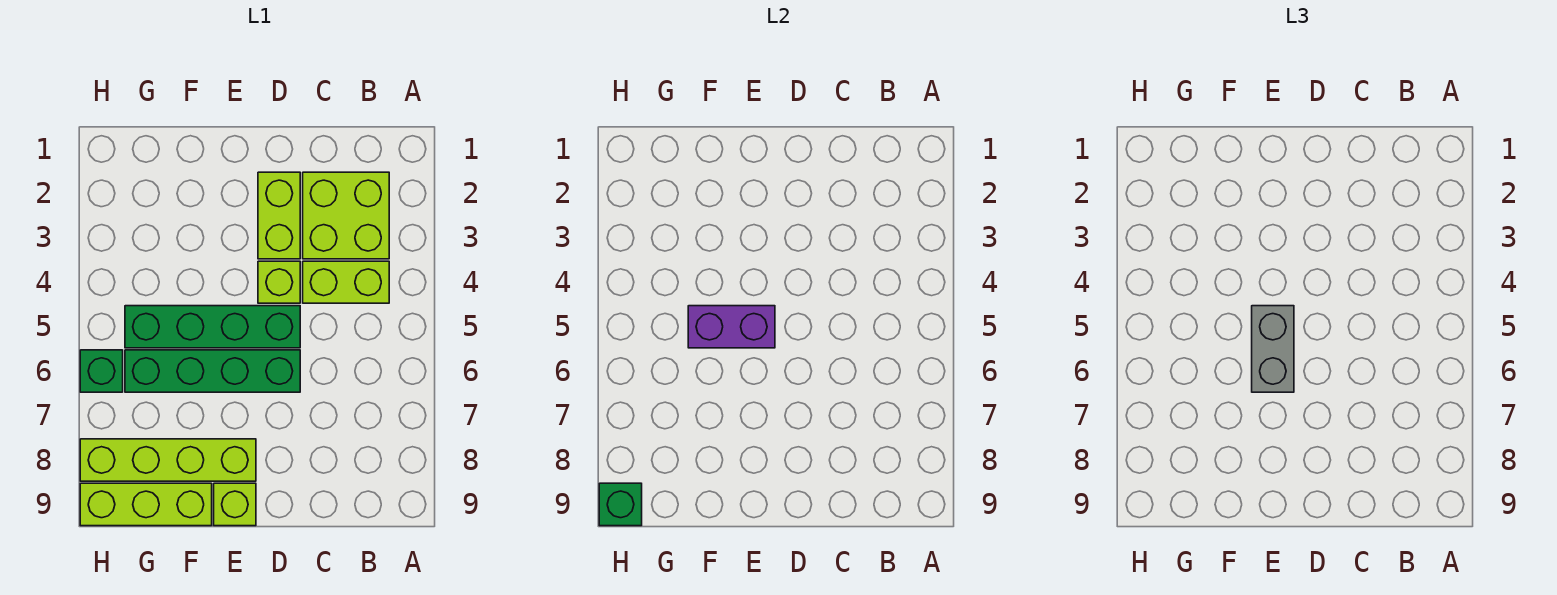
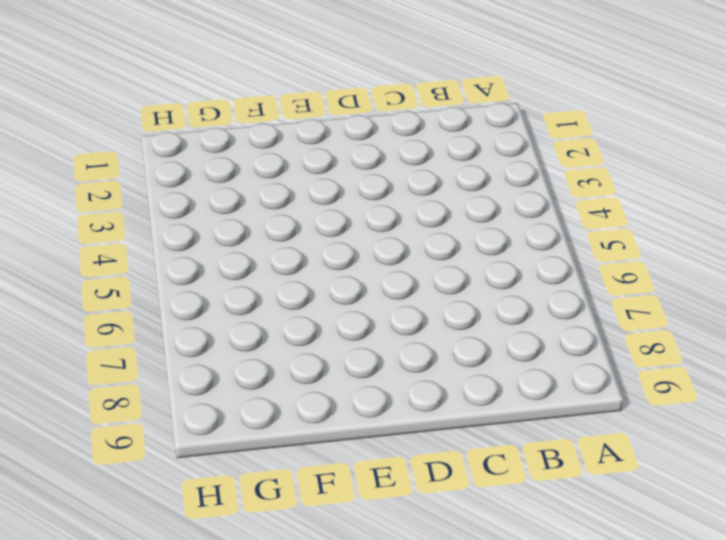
none -> lime 2x2 brick [303,172,389,259]
none -> lime 1x2 brick [303,261,389,303]
none -> lime 1x2 brick [258,172,300,259]

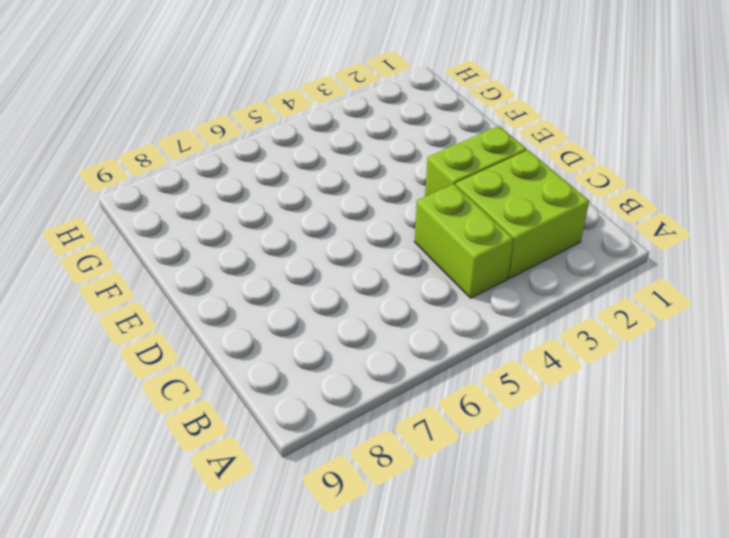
none -> lime 1x1 brick [258,261,300,303]
none -> green 1x4 brick [125,306,300,348]
none -> green 1x4 brick [125,350,300,392]

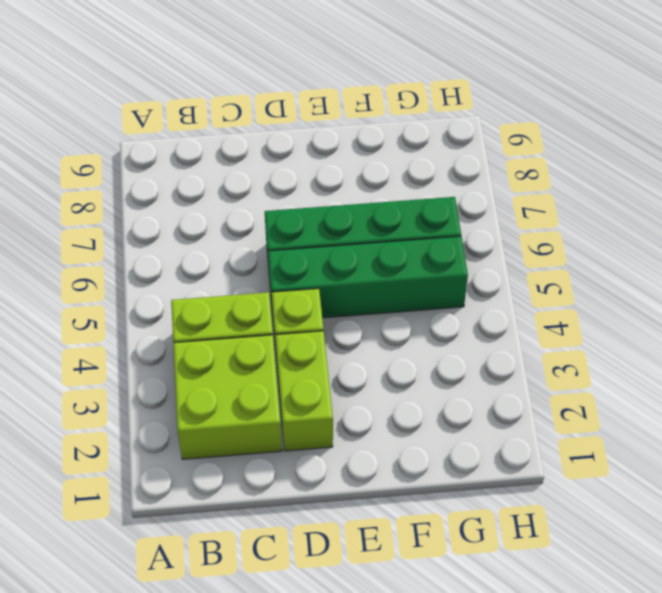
none -> lime 1x4 brick [80,439,256,481]
none -> lime 1x1 brick [214,483,256,526]
none -> lime 1x3 brick [80,483,212,526]

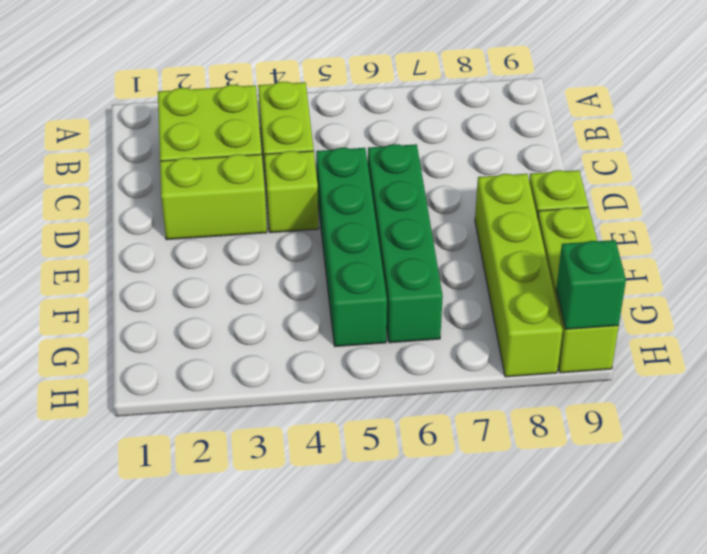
none -> green 1x1 brick [80,350,123,392]
none -> purple 1x2 brick [688,306,775,348]
none -> grey 1x2 brick [1252,306,1294,392]

